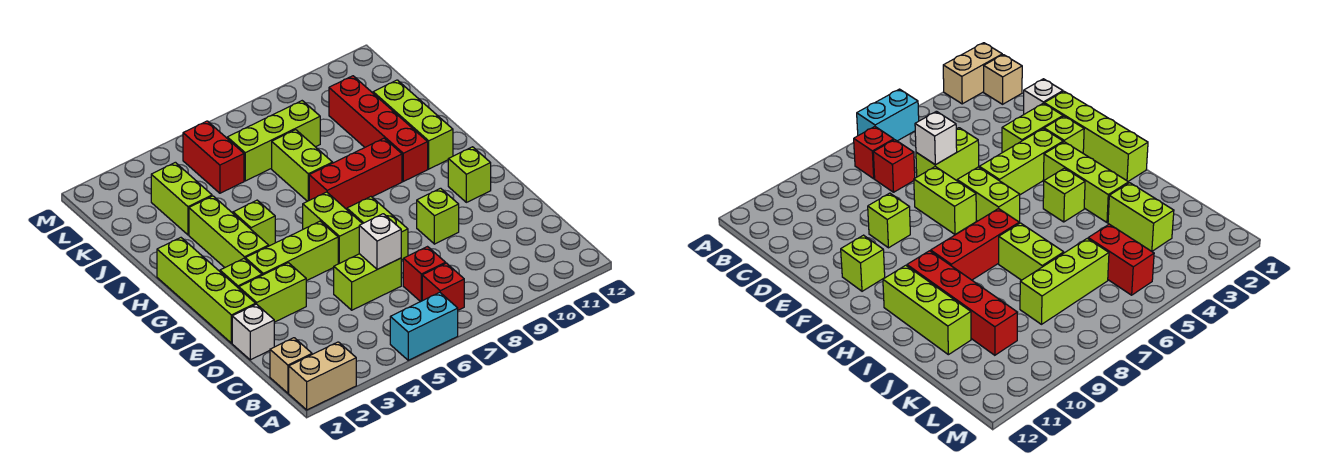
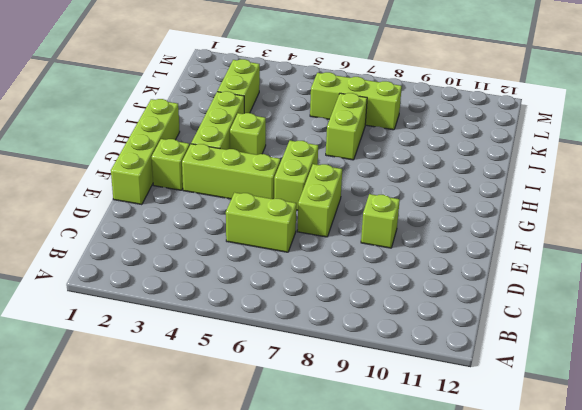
none -> tan 1x2 brick [289,342,356,410]
none -> cyan 1x2 brick [390,292,458,360]
none -> tan 1x1 brick [270,338,312,393]

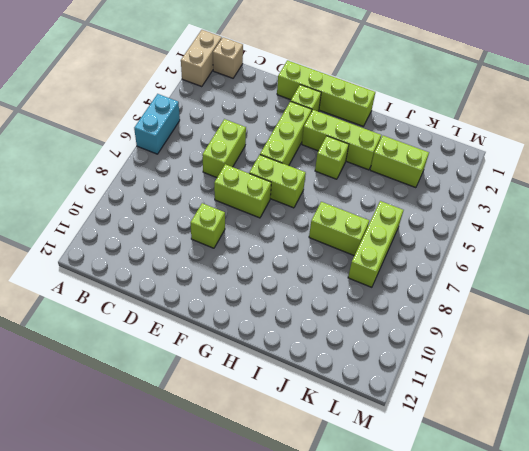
none -> red 1x1 brick [422,263,464,310]
none -> red 1x1 brick [403,247,446,302]
none -> white 1x1 brick [232,304,274,360]

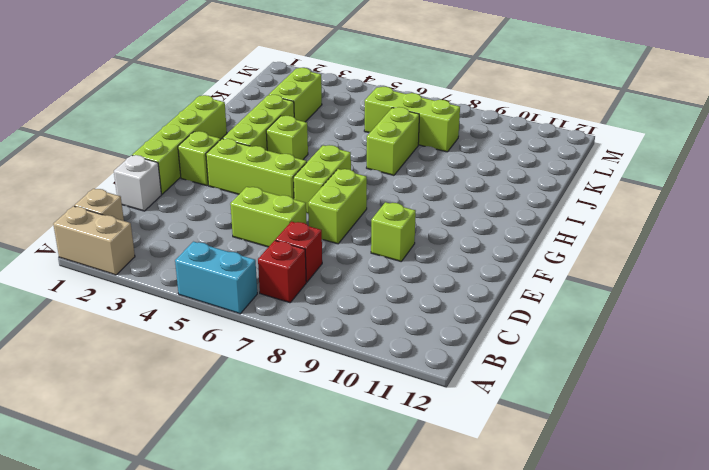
none -> lime 1x2 brick [239,263,306,322]
none -> lime 1x1 brick [448,147,491,202]
none -> red 1x3 brick [309,138,402,209]

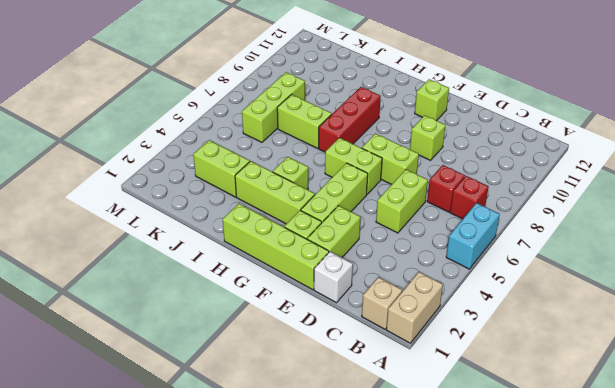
none -> red 1x4 brick [329,76,428,181]
none -> lime 1x3 brick [373,80,453,169]
none -> red 1x2 brick [183,121,244,193]

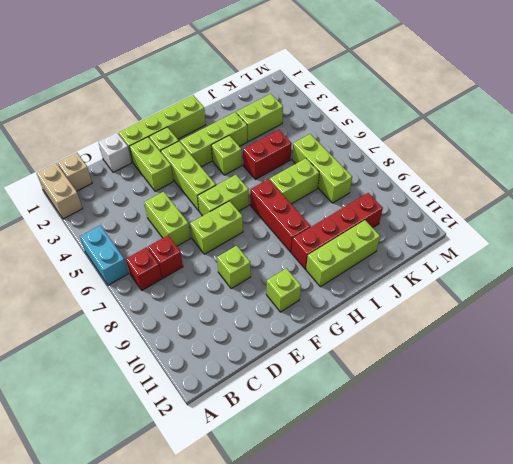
red 1x2 brick [243,130,292,179] -> red 1x2 brick moved to [183,121,244,193]
none -> white 1x1 brick [359,214,401,269]

